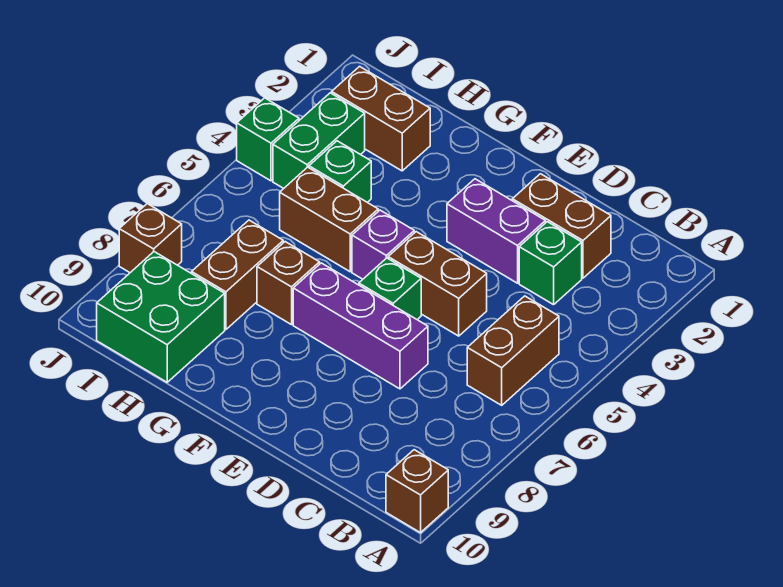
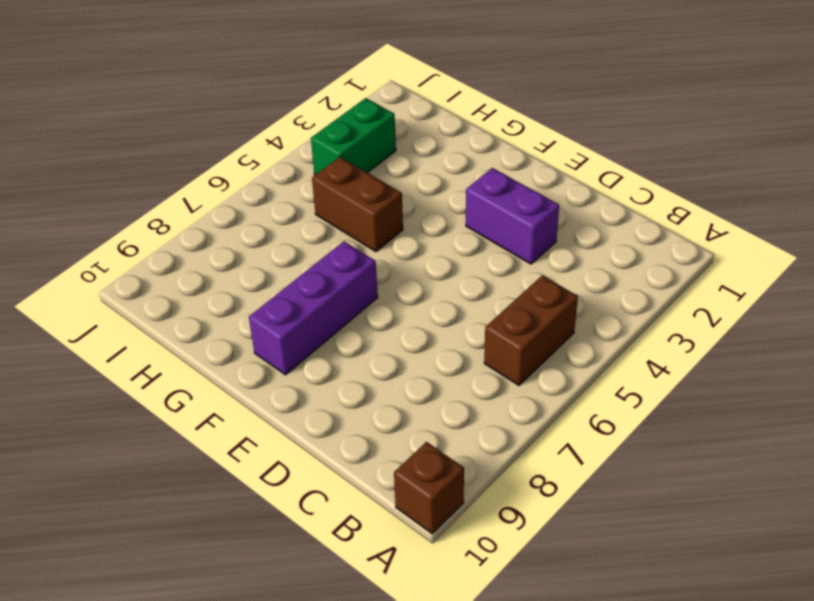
purple 1x3 brick [249,241,378,375] -> purple 1x3 brick turned to [293,263,428,389]
none -> brown 1x2 brick [512,174,611,278]
none -> green 1x1 brick [519,222,582,305]
none -> brown 1x2 brick [388,232,487,336]

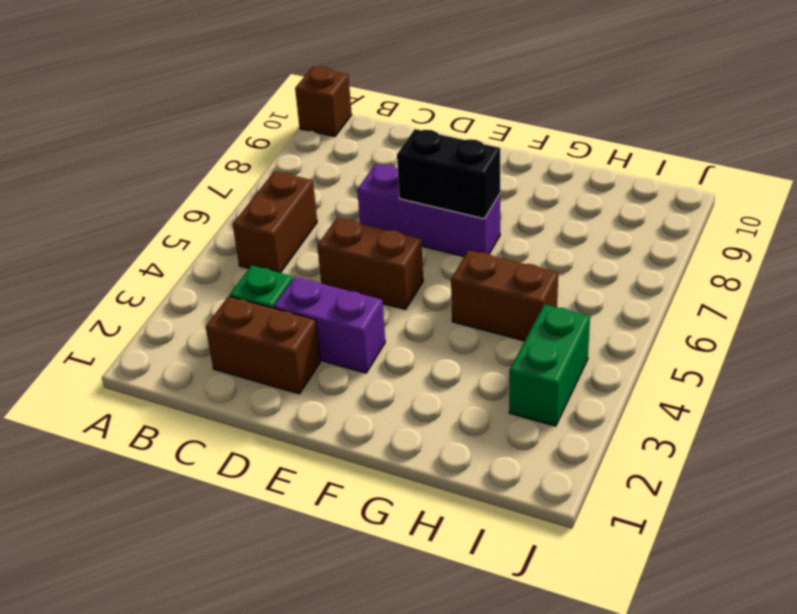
black 1x2 brick [397,129,500,219] -> none
none -> green 1x1 brick [359,258,421,319]
none -> purple 1x1 brick [352,210,414,279]
none -> brown 1x1 brick [257,242,320,325]

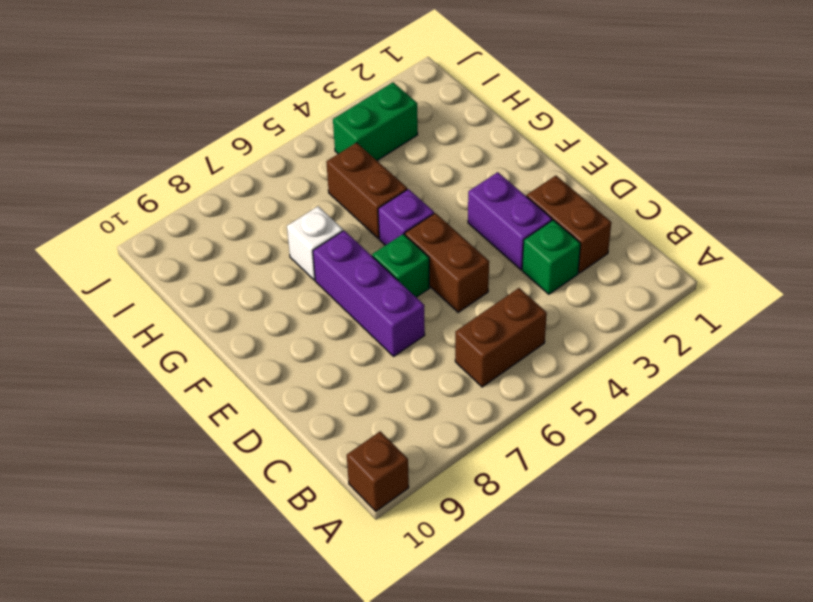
white 1x1 brick [287,206,343,280] -> brown 1x1 brick [257,242,320,325]
none -> brown 1x2 brick [332,66,430,171]
none -> green 1x1 brick [309,141,371,202]
none -> brown 1x2 brick [192,220,283,329]

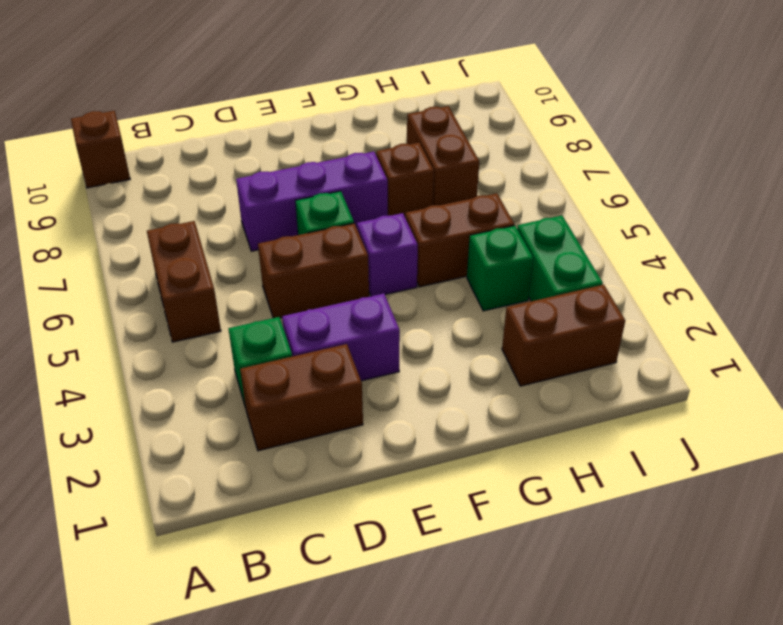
none -> green 2x2 brick [97,252,225,382]
none -> green 1x1 brick [237,98,299,181]
none -> brown 1x1 brick [119,204,182,273]

